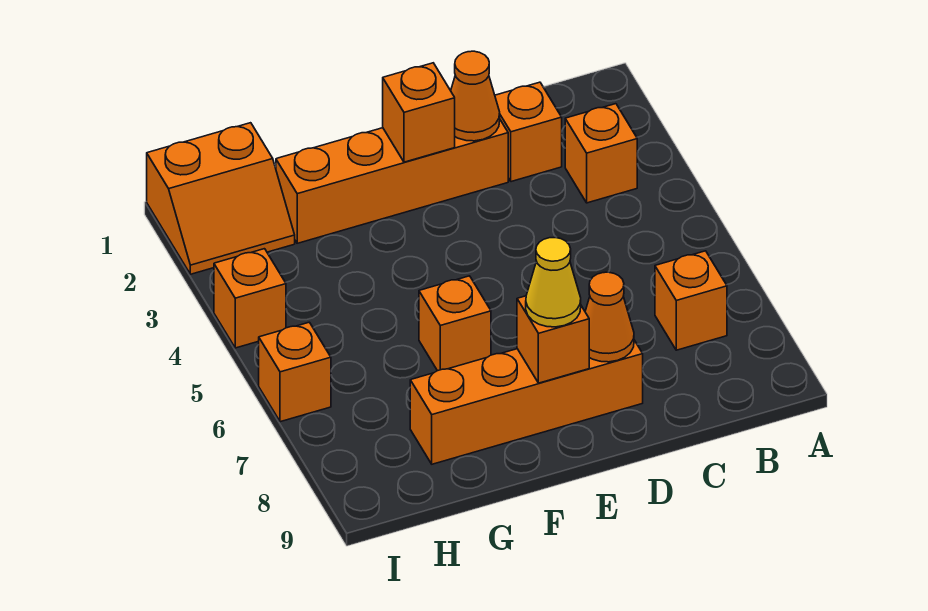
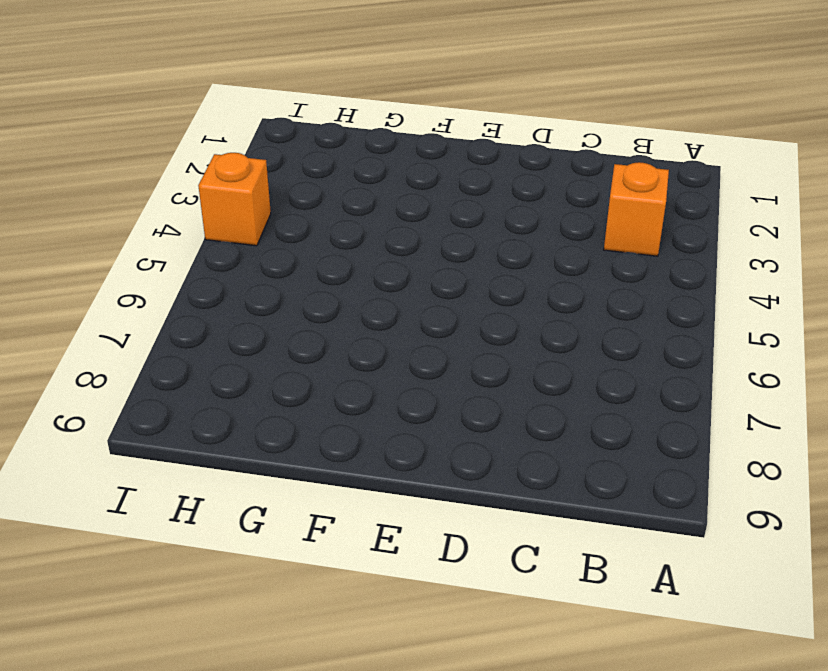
none -> orange 1x1 brick [655,251,727,350]
none -> orange 1x1 brick [495,82,562,182]
none -> orange 1x4 brick [276,120,508,243]

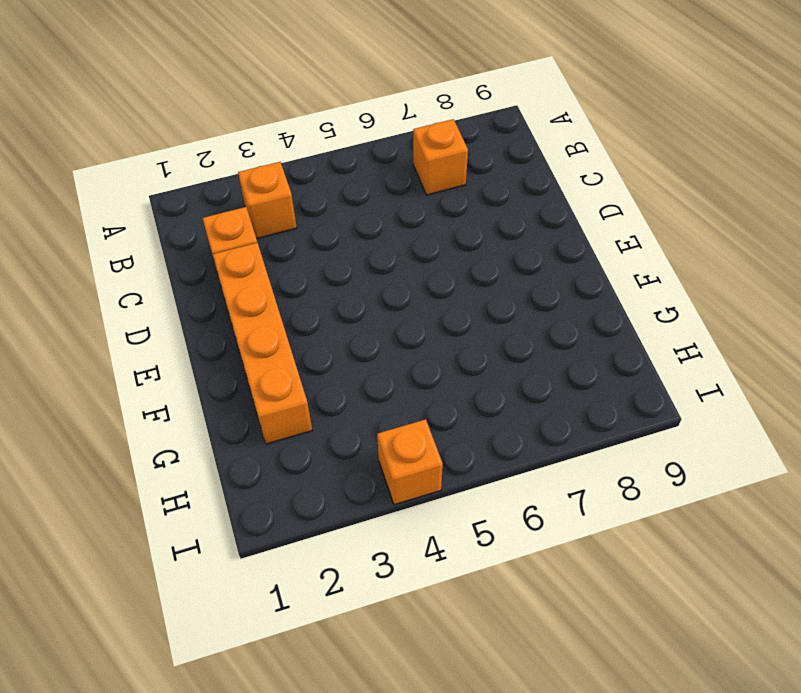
none -> orange 1x4 brick [410,340,643,464]
none -> orange 1x1 brick [419,276,491,371]
none -> orange 2x2 slope [147,123,295,274]

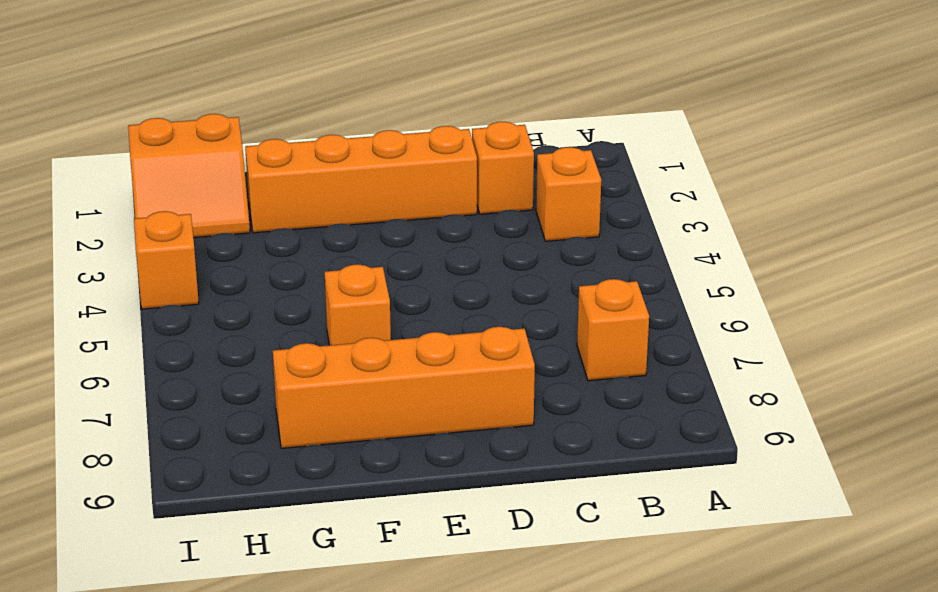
none -> orange 1x1 brick [259,322,331,422]
none -> orange 1x1 cone [451,51,500,141]
none -> orange 1x1 cone [585,272,634,362]

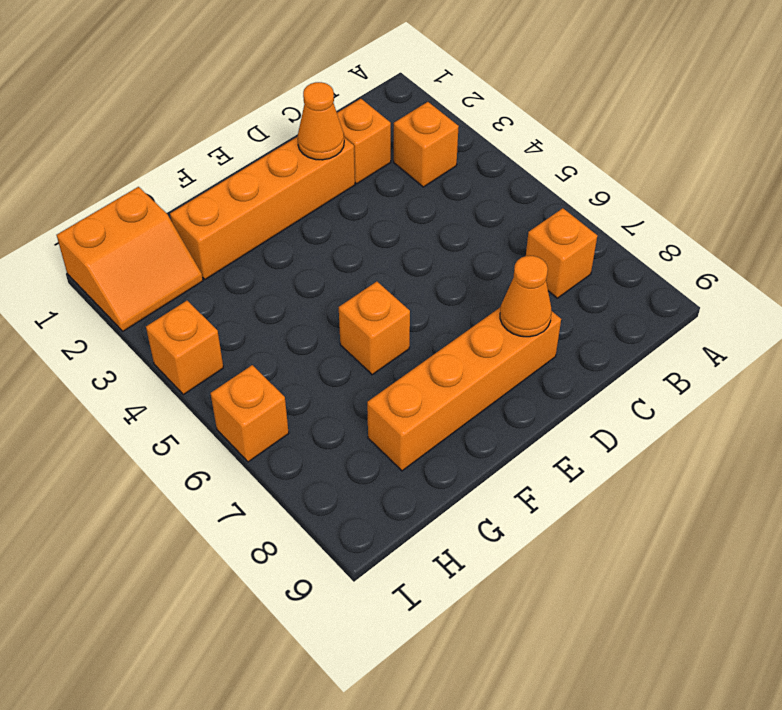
none -> orange 1x1 brick [383,63,455,162]
none -> orange 1x1 brick [517,296,589,383]
none -> yellow 1x1 cone [526,238,581,327]

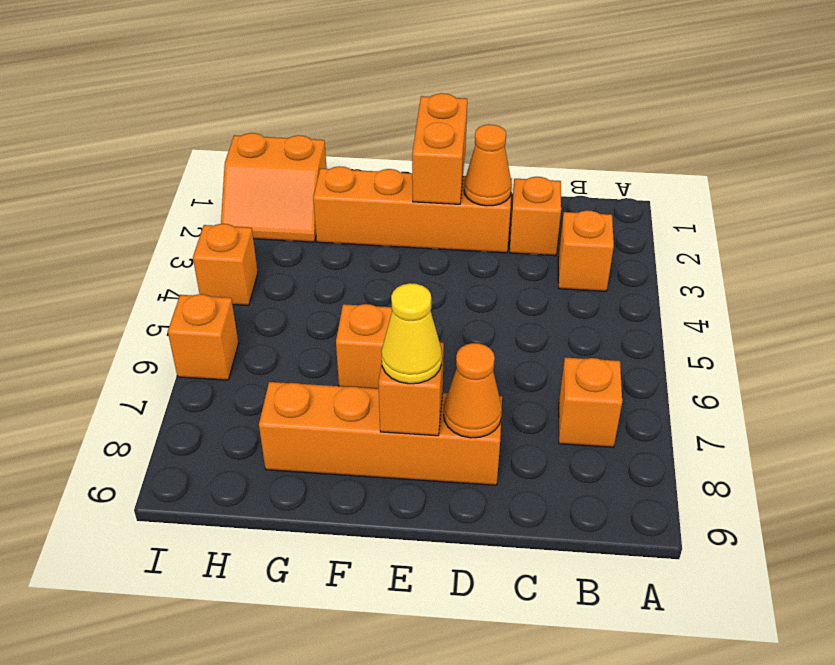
orange 1x2 brick [412,93,467,204] -> orange 1x1 brick [383,63,455,162]

